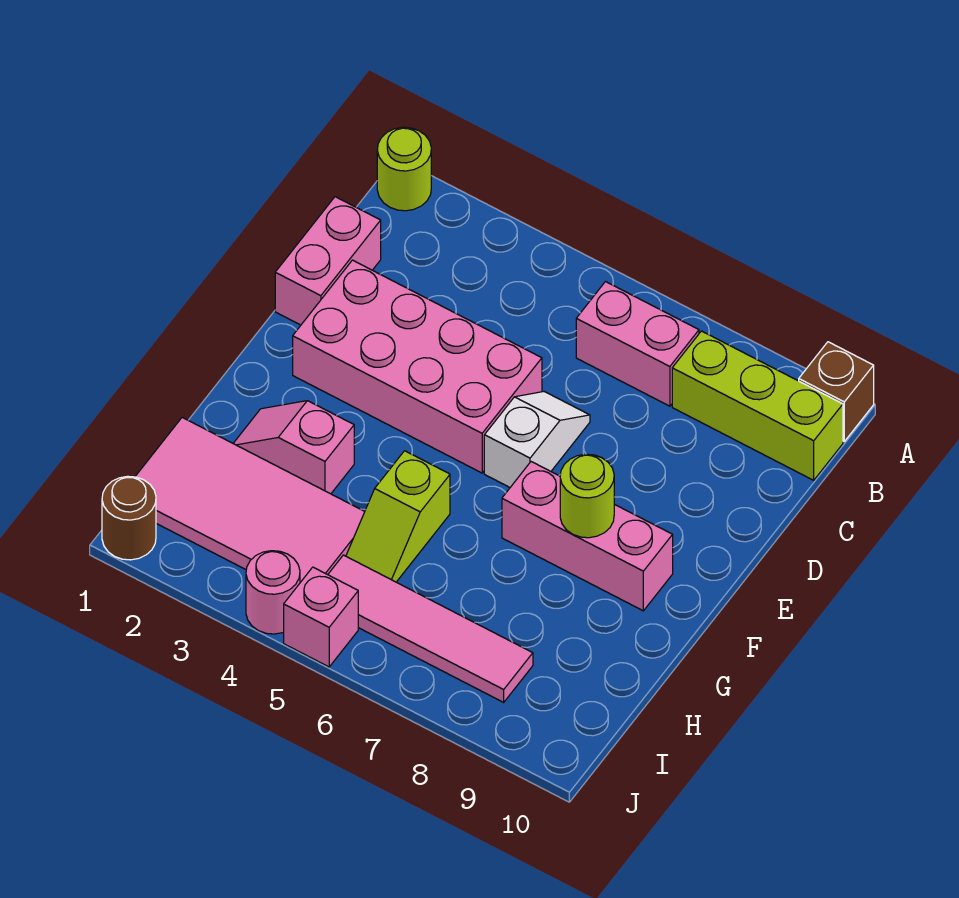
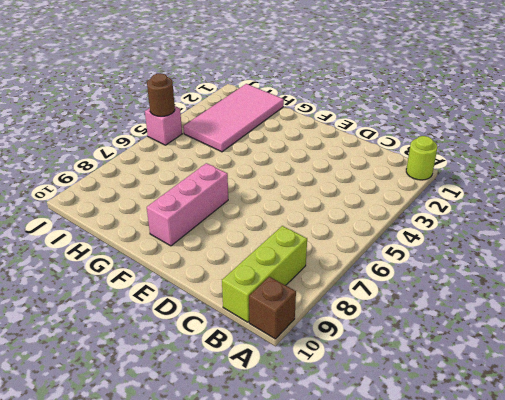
brown 1x1 round brick [147,73,175,116] -> brown 1x1 round brick moved to [102,476,156,560]
none -> pink 1x2 brick [576,282,699,406]
none -> pink 1x2 brick [275,197,381,325]
none -> pink 2x4 brick [293,260,542,473]

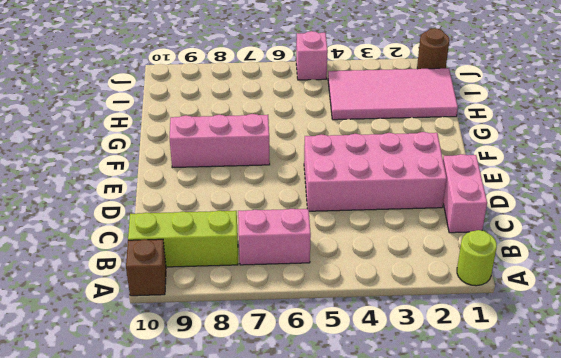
none -> white 1x2 slope [484,392,590,487]
none -> pink 1x2 slope [233,401,354,494]
none -> lime 1x2 slope [346,451,450,582]

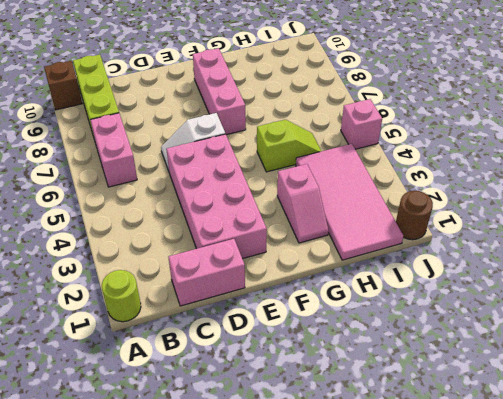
none -> pink 1x4 tile [328,555,533,702]
none -> pink 1x1 round brick [246,551,300,634]
none -> lime 1x1 round brick [560,454,614,538]

